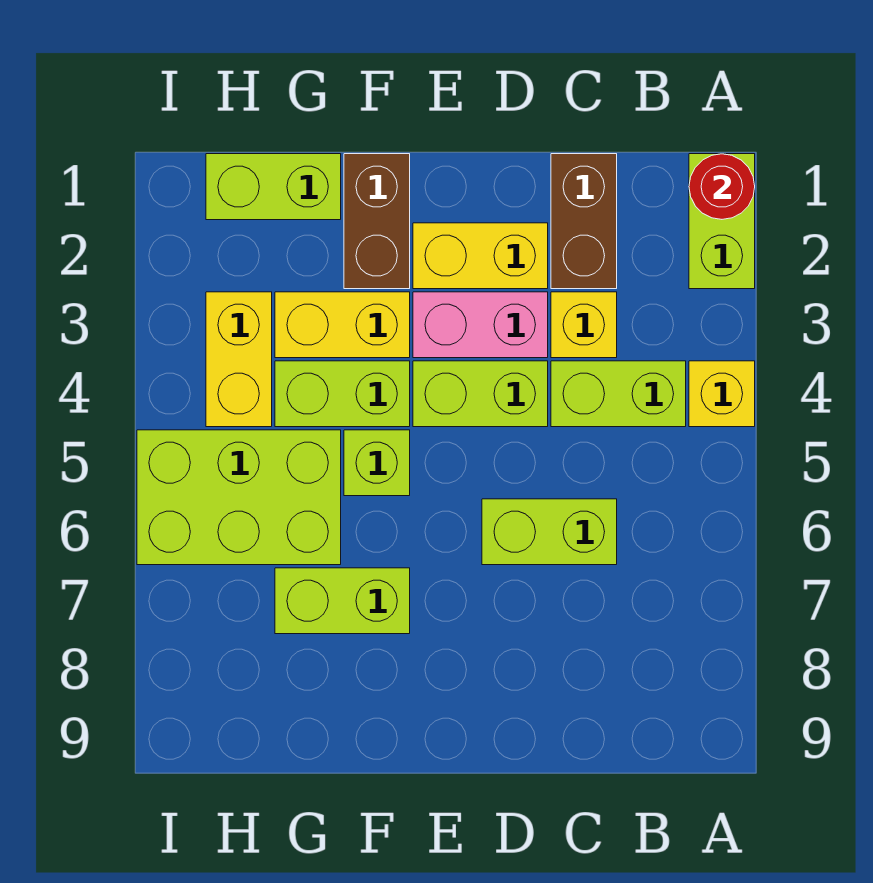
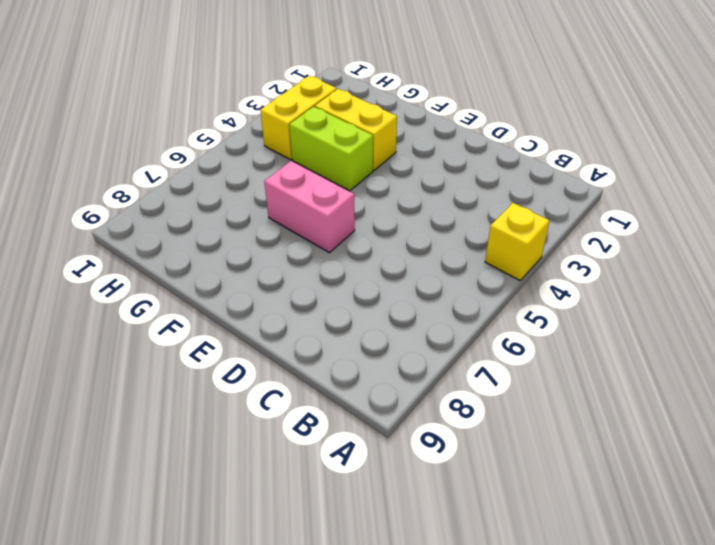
pink 1x2 brick [264,161,355,253] -> pink 1x2 brick moved to [413,292,548,358]
none -> lime 1x2 brick [689,154,755,289]
none -> lime 1x2 brick [551,361,686,427]
none -> brown 1x2 brick [551,154,617,289]

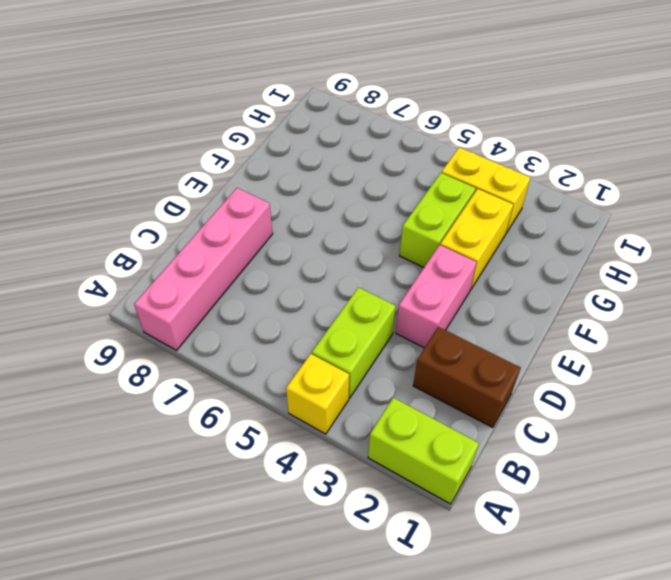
pink 1x4 brick [134,188,273,350] -> none
none -> yellow 1x1 brick [551,292,617,358]
none -> lime 1x2 brick [482,499,617,565]
none -> yellow 1x2 brick [413,223,548,289]

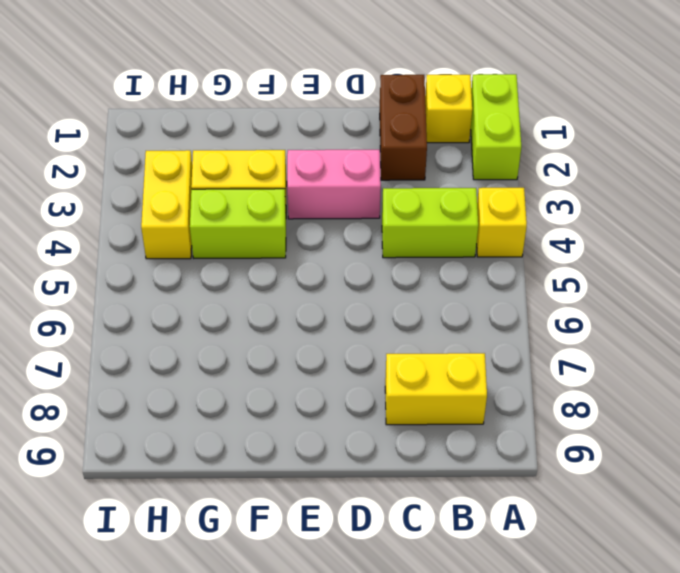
yellow 1x1 brick [425,75,472,143] -> yellow 1x1 brick moved to [551,292,617,358]
yellow 1x2 brick [385,353,487,425] -> yellow 1x2 brick moved to [413,223,548,289]
none -> lime 1x2 brick [482,499,617,565]
none -> lime 1x2 brick [413,361,548,427]
none -> brown 1x2 brick [344,154,410,289]

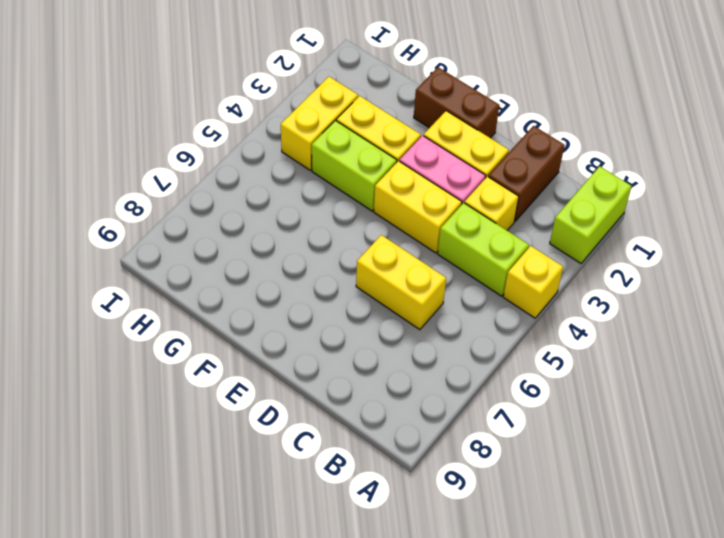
yellow 1x2 brick [356,235,446,330] -> lime 1x2 brick [482,499,617,565]
yellow 1x2 brick [374,161,462,253] -> lime 1x2 brick [413,361,548,427]
brown 1x2 brick [414,67,499,138] -> brown 1x2 brick turned to [344,154,410,289]
none -> lime 1x1 brick [344,430,410,496]
none -> lime 1x2 brick [275,568,410,634]
none -> lime 1x2 brick [206,154,341,220]

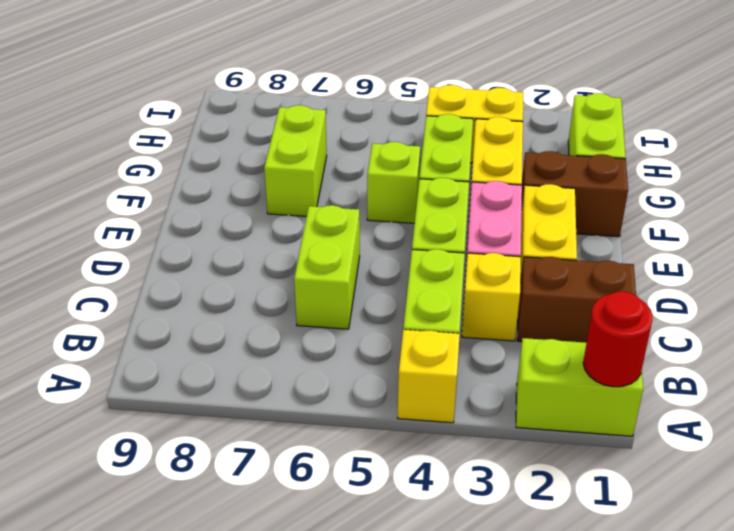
none -> lime 2x3 brick [137,430,341,565]

